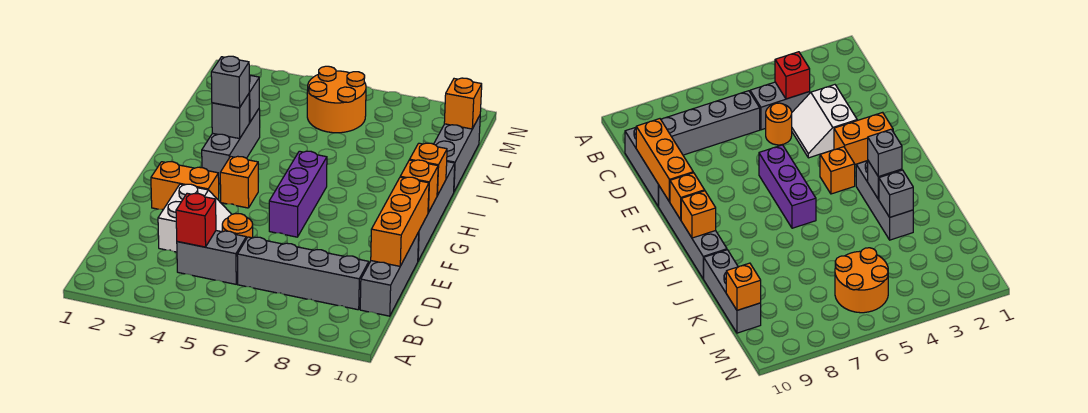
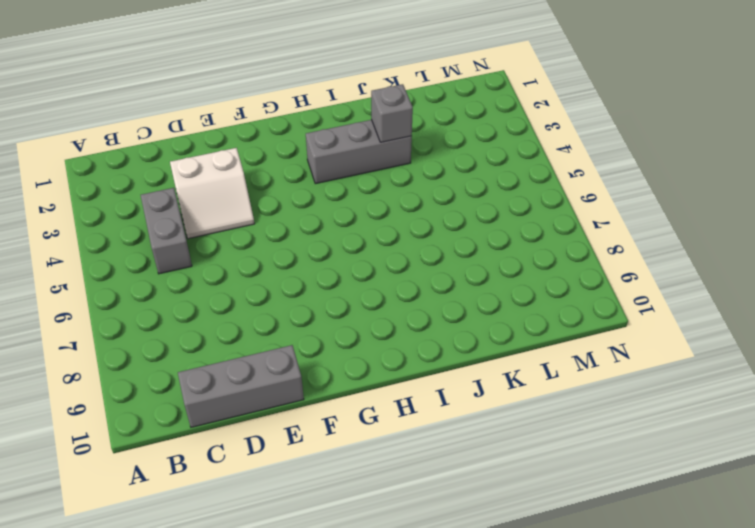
none -> grey 1x4 brick [237,237,369,310]
none -> orange 1x1 round brick [222,214,253,239]
none -> orange 1x2 brick [151,162,219,209]

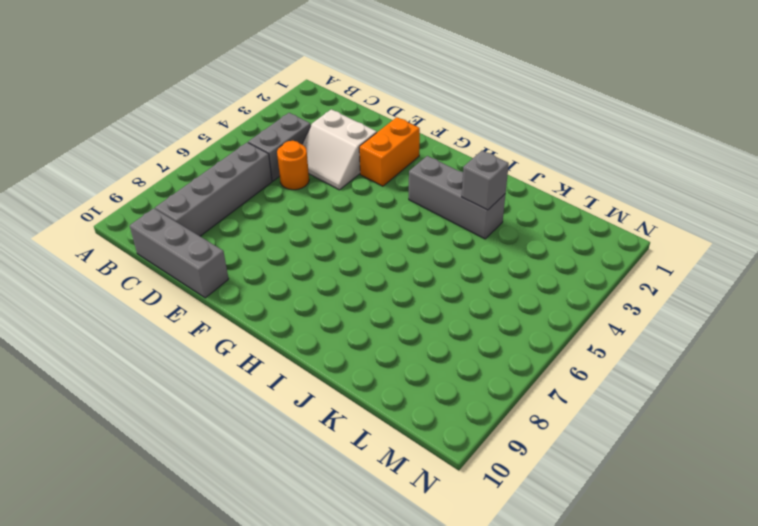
none -> purple 1x3 brick [269,151,327,237]
none -> grey 1x4 brick [418,162,455,261]
none -> orange 1x1 brick [220,156,258,208]

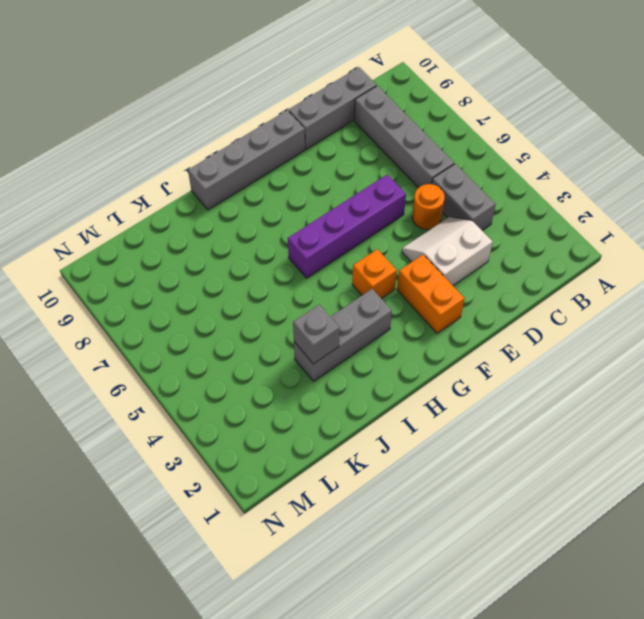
purple 1x4 brick [288,175,406,278] -> purple 1x3 brick [269,151,327,237]
none -> grey 1x3 brick [434,116,480,191]
none -> orange 2x2 round brick [307,66,366,133]
none -> red 1x1 brick [176,193,216,247]

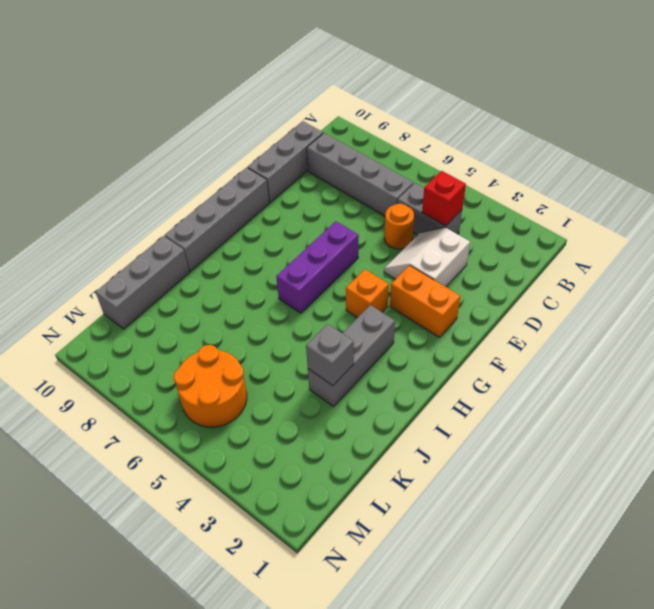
none -> orange 1x3 brick [371,177,429,266]
none -> orange 1x1 brick [400,160,438,213]
none -> orange 1x1 brick [410,143,447,195]

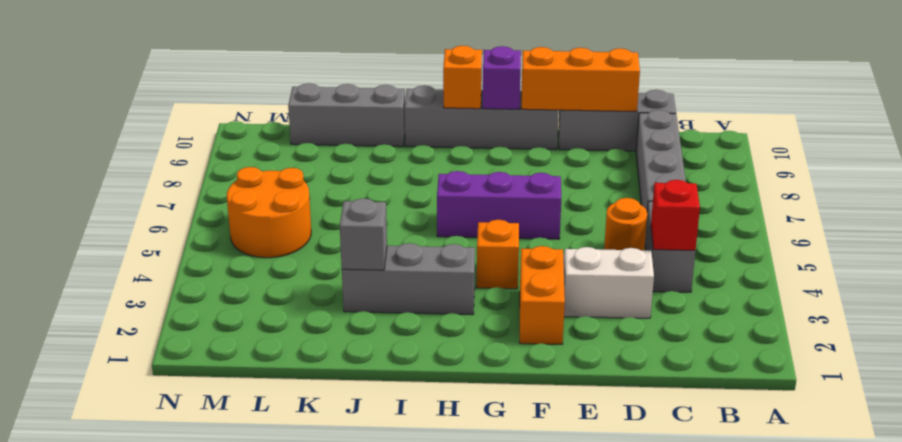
purple 1x1 brick [483,46,521,109] -> orange 1x1 brick [400,160,438,213]
none -> grey 1x1 brick [212,94,249,139]
none -> orange 1x1 brick [444,78,482,129]
none -> grey 1x1 brick [211,56,249,108]

